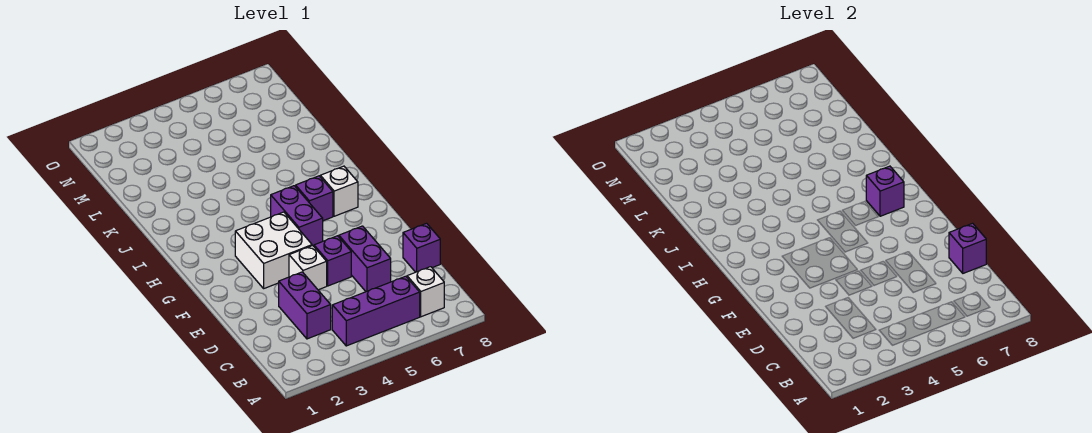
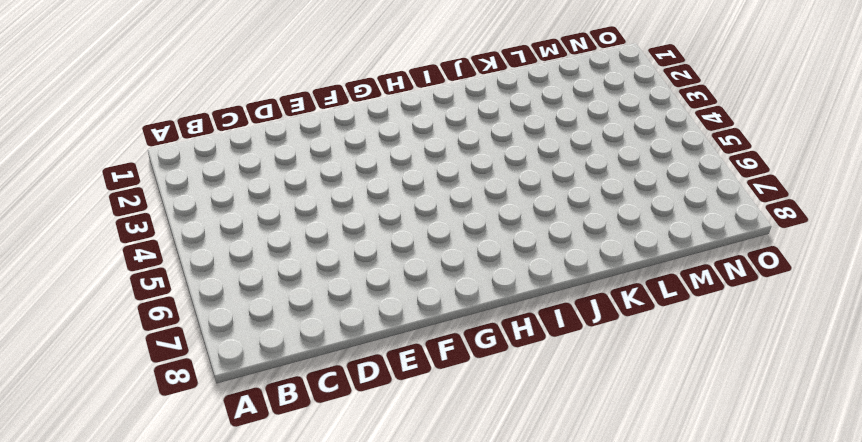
none -> purple 1x3 brick [332,276,420,346]
none -> white 1x1 brick [407,267,444,317]
none -> purple 1x2 brick [279,272,331,339]

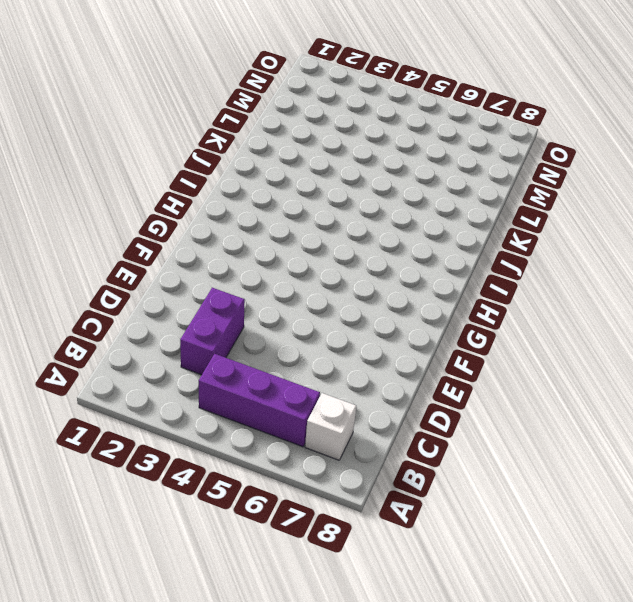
none -> purple 1x2 brick [339,226,391,292]
none -> purple 1x1 brick [403,223,440,272]
none -> white 1x1 brick [289,246,327,290]

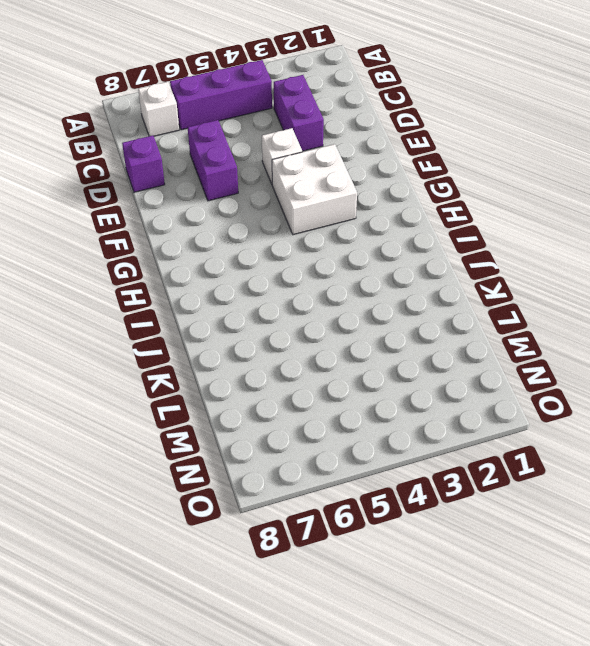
none -> purple 1x1 brick [314,236,351,286]
none -> purple 1x2 brick [271,186,323,246]
none -> purple 1x1 brick [296,176,333,221]

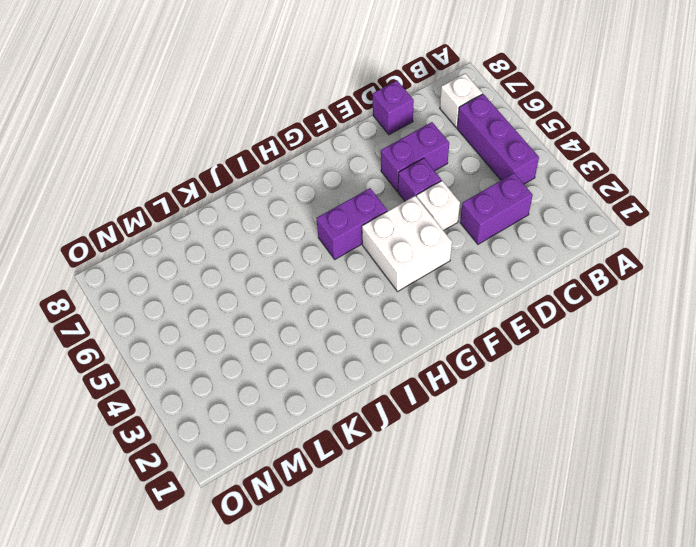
none -> purple 1x1 brick [296,176,333,221]
none -> white 1x1 brick [320,166,358,216]
none -> purple 1x1 brick [949,223,986,273]

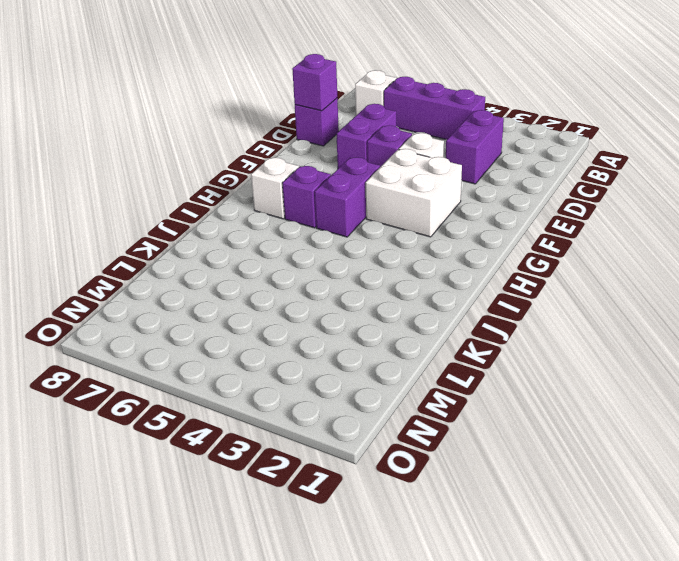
none -> purple 1x1 brick [866,166,904,216]

